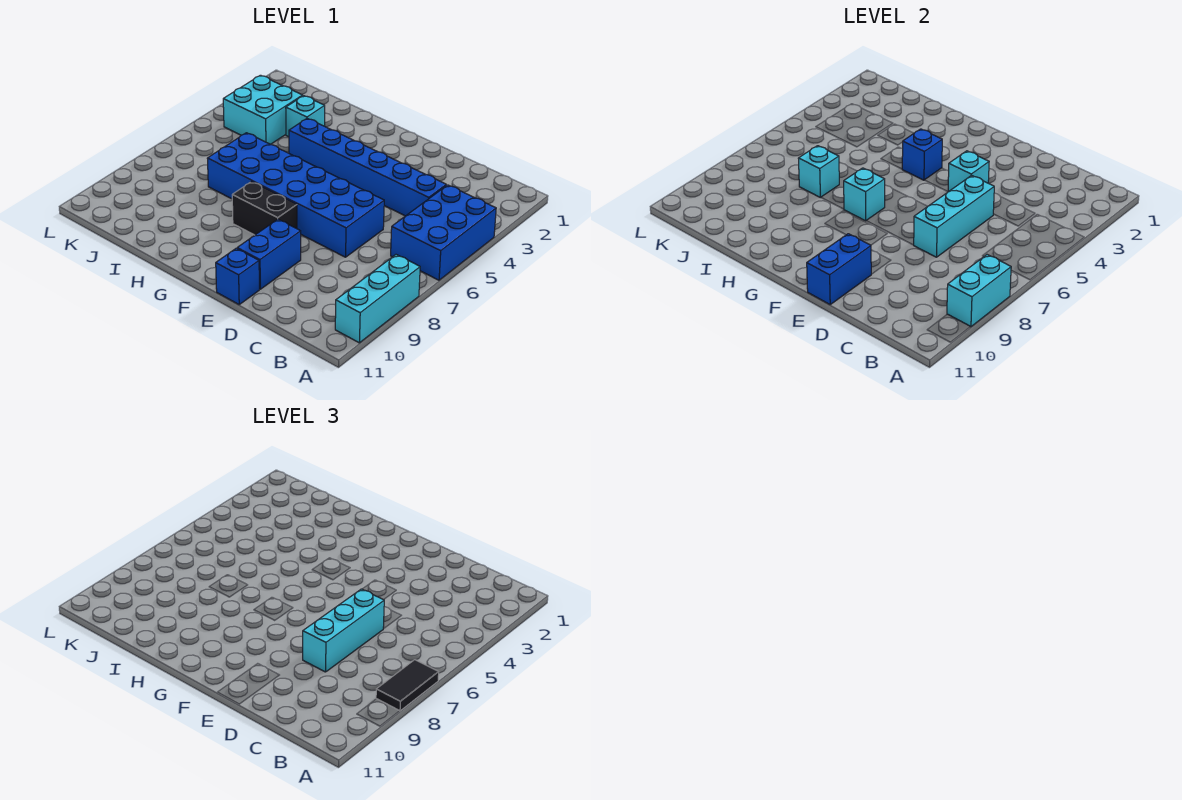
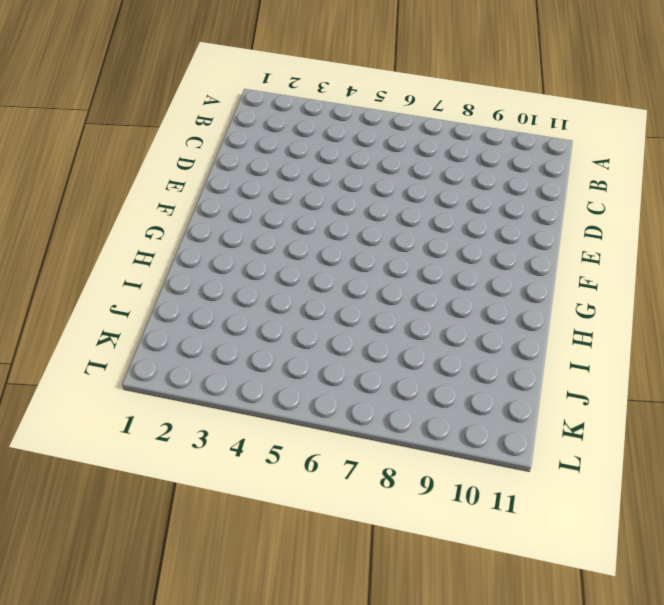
none -> blue 2x3 brick [391,185,496,280]
none -> cyan 1x3 brick [335,255,420,343]
none -> blue 1x6 brick [289,118,446,216]

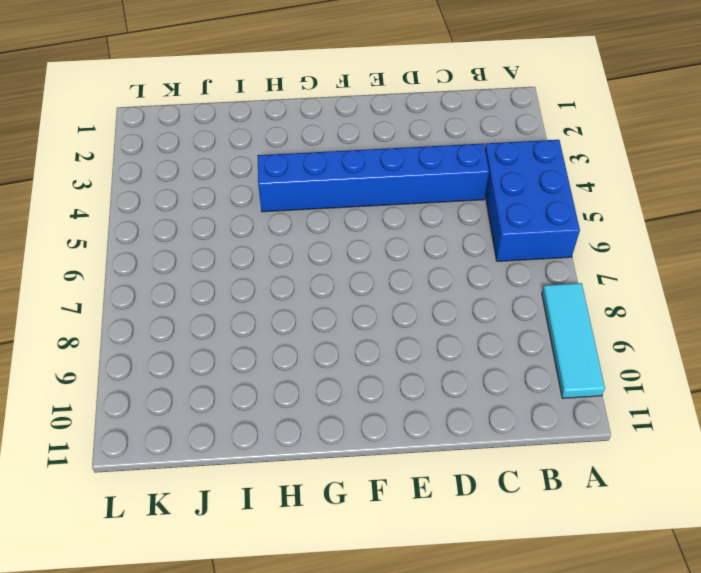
cyan 1x3 tile [542,283,605,398] -> cyan 1x3 brick [335,255,420,343]
none -> blue 2x6 brick [207,133,384,257]
none -> blue 1x2 brick [237,219,301,289]
none -> blue 1x1 brick [216,248,259,304]

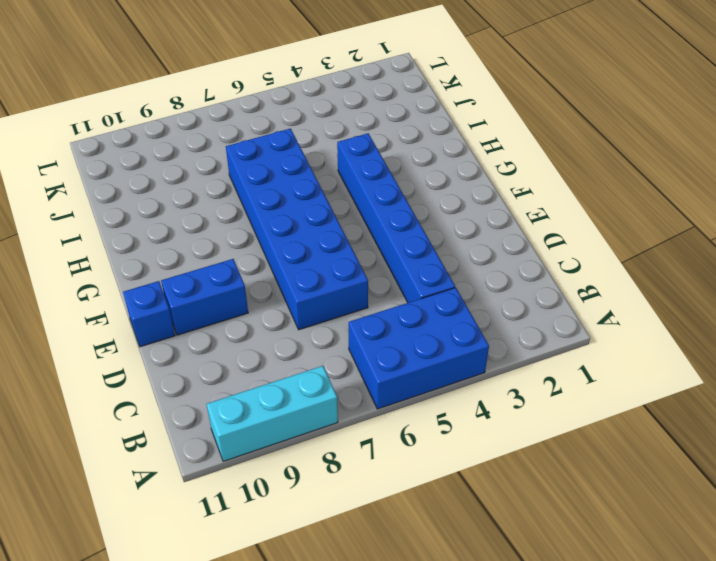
none -> black 1x2 brick [232,181,297,235]
none -> cyan 1x1 brick [286,96,325,137]
none -> cyan 2x2 brick [223,75,303,144]

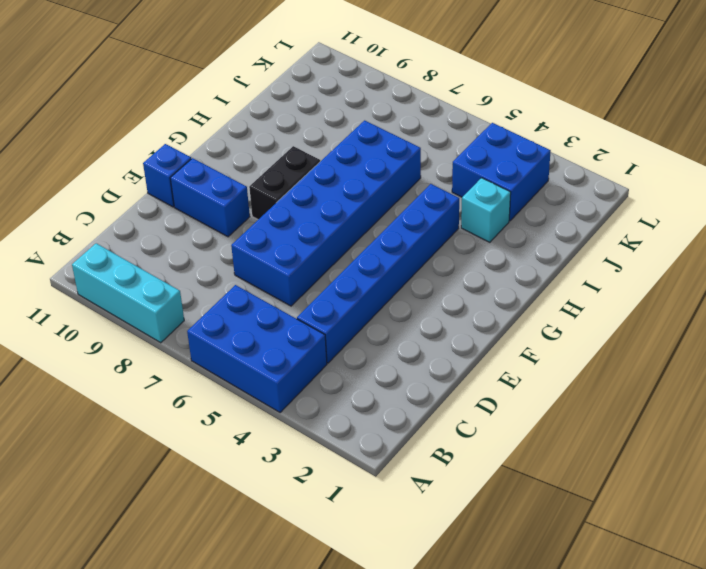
blue 2x2 brick [452,123,551,221] -> cyan 2x2 brick [223,75,303,144]
none -> cyan 1x2 brick [947,255,1011,327]
none -> cyan 1x3 brick [914,175,994,257]
none -> cyan 1x1 brick [948,151,989,192]

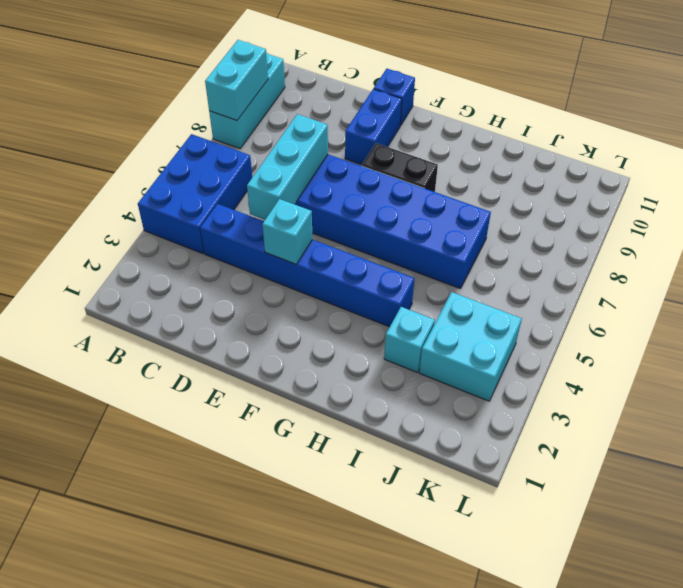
none -> blue 1x2 brick [807,234,871,304]
none -> blue 1x1 brick [902,129,942,180]
none -> cyan 1x1 brick [844,168,885,221]

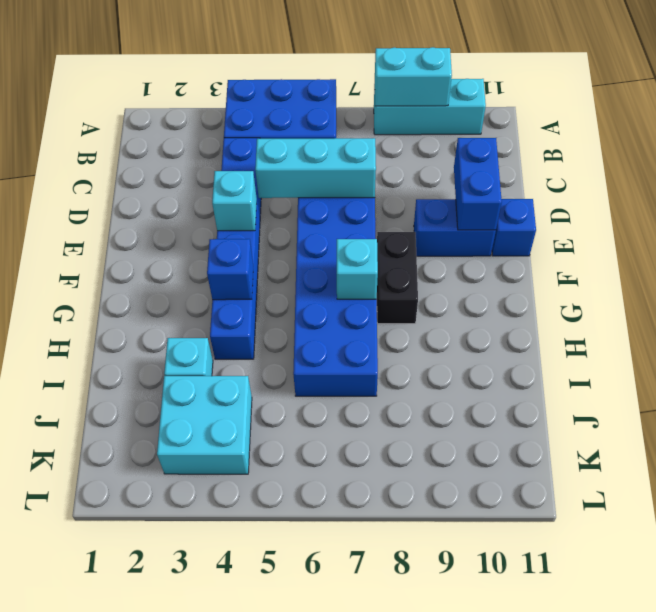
blue 1x2 brick [454,138,502,230] -> blue 1x2 brick turned to [807,234,871,304]
none -> cyan 1x1 brick [798,146,839,198]
none -> black 1x2 tile [376,660,439,711]
none -> cyan 1x3 brick [303,589,384,672]

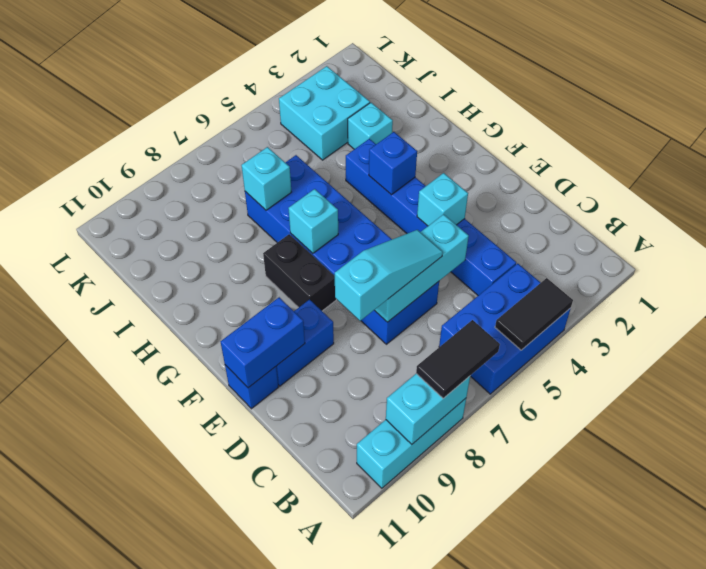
black 1x2 tile [495,278,573,350] -> none
cyan 1x3 slope [335,230,443,321] -> cyan 1x3 brick [303,589,384,672]

